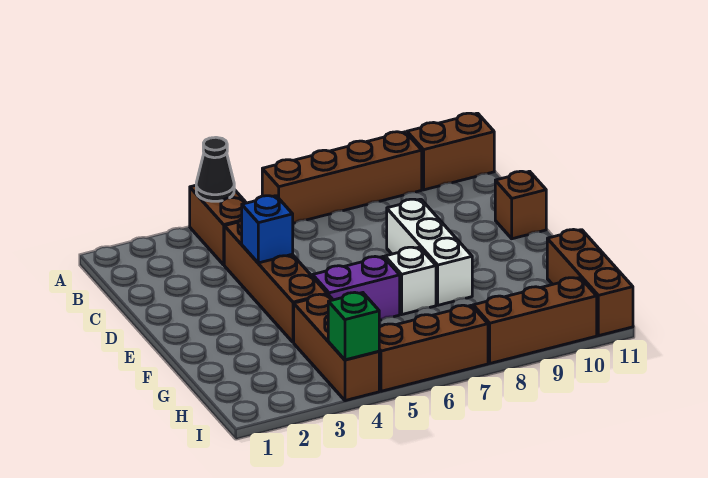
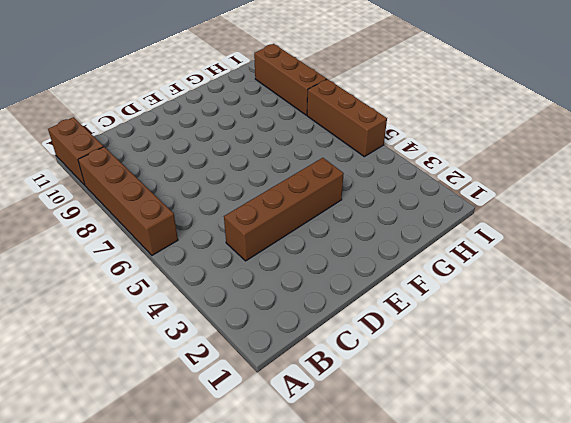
none -> brown 1x2 brick [190,185,246,265]
none -> white 1x3 brick [387,199,472,305]
none -> brown 1x1 brick [495,171,546,239]

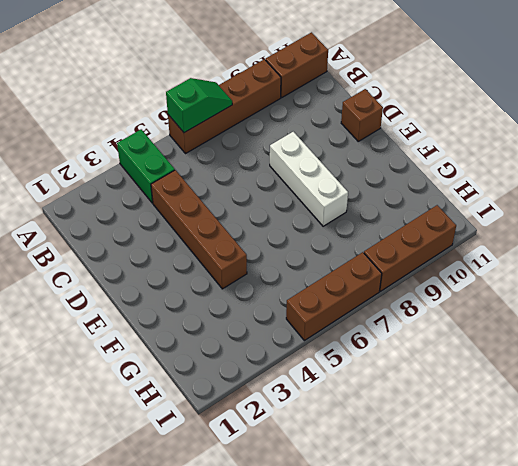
green 1x2 brick [117,129,175,203] -> brown 1x2 brick [190,185,246,265]
green 1x2 slope [166,78,232,133] -> none
none -> purple 1x2 brick [313,257,400,320]
none -> white 1x1 brick [385,247,436,314]
none -> brown 1x3 brick [294,294,379,401]

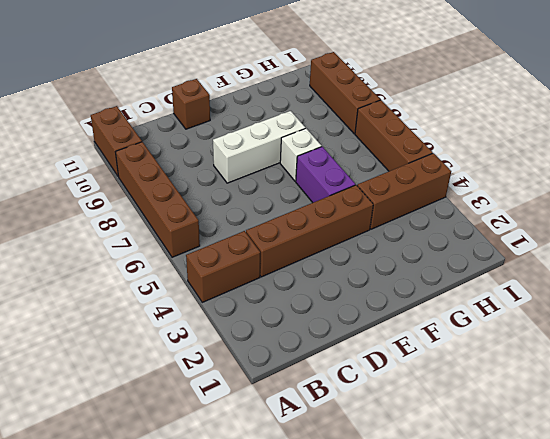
none -> brown 1x3 brick [547,230,633,336]
none -> black 1x1 cone [196,137,234,201]
none -> blue 1x1 brick [242,196,293,263]

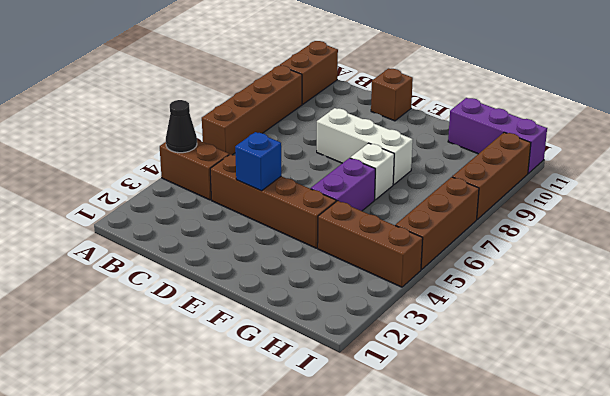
purple 1x3 brick [448,98,547,174] -> brown 1x3 brick [547,230,633,336]
none -> green 1x1 brick [328,292,379,360]

